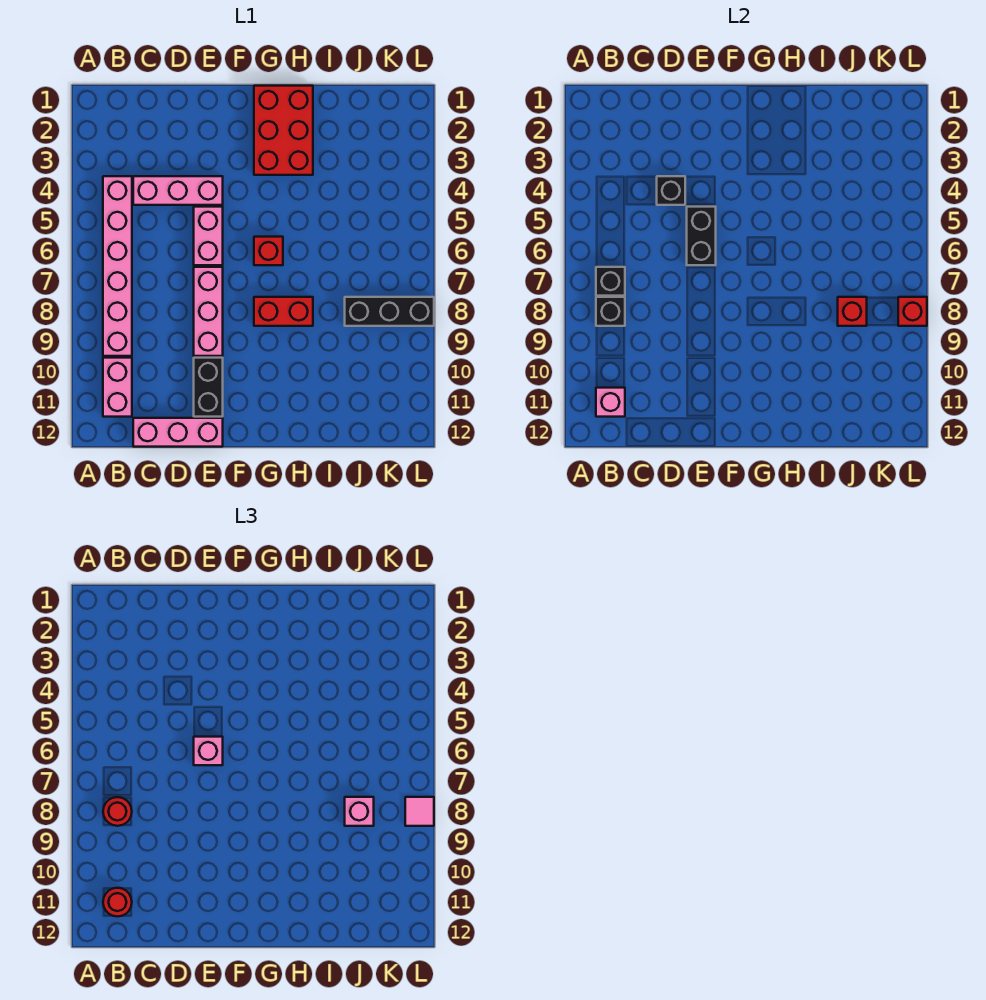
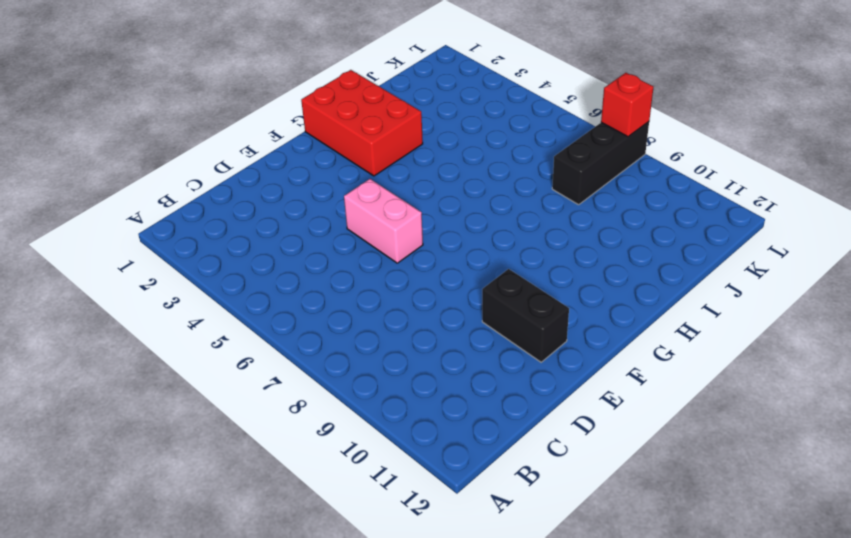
none -> pink 1x6 brick [103,176,132,356]
none -> pink 1x2 brick [103,358,132,417]
none -> pink 1x3 brick [133,176,223,205]

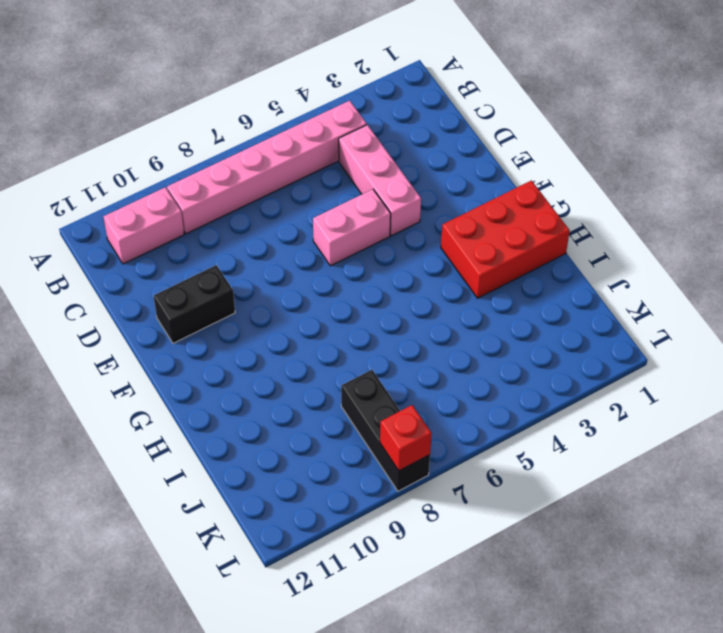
none -> pink 1x3 brick [133,418,223,447]
none -> pink 1x3 brick [194,267,223,356]
none -> red 1x1 brick [254,237,283,265]

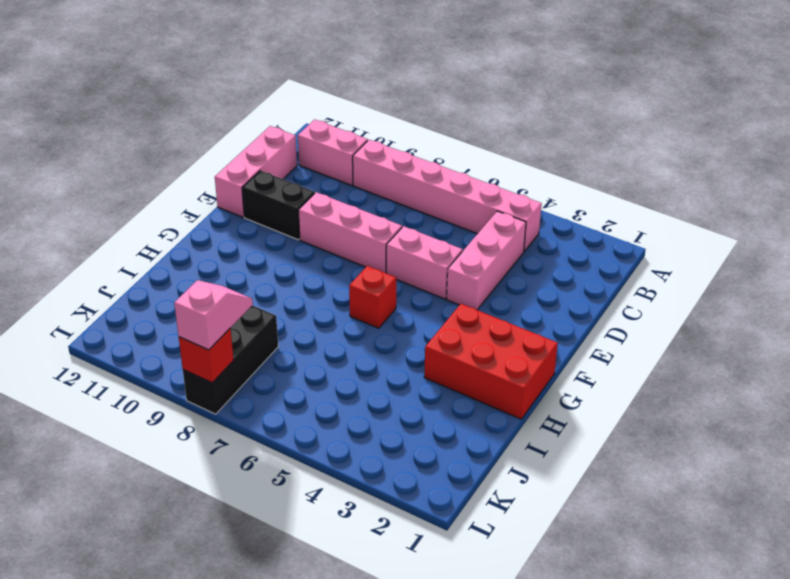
pink 1x2 slope [174,280,253,350] -> pink 1x1 tile [405,797,434,826]
none -> red 1x2 brick [254,297,313,326]
none -> black 1x1 brick [596,267,625,296]
none -> black 1x1 brick [596,297,625,326]

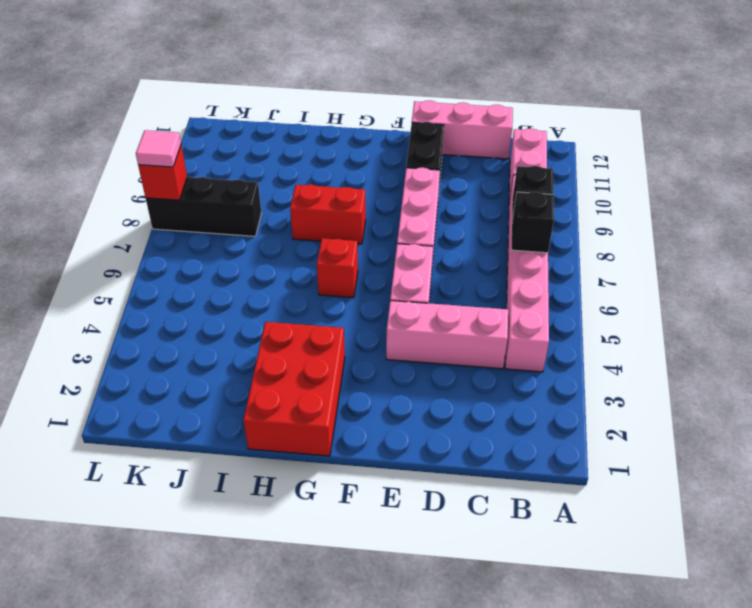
none -> pink 1x1 brick [596,388,625,417]
none -> black 1x1 brick [657,176,685,205]
none -> black 1x2 brick [687,207,716,265]

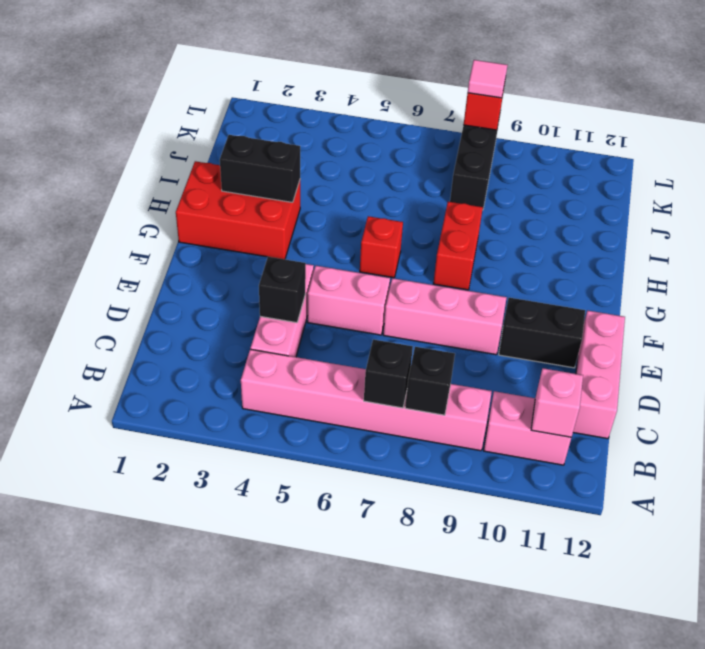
black 1x2 brick [220,135,300,202] -> black 1x2 brick moved to [687,207,716,265]
none -> red 1x1 brick [838,297,867,326]
none -> red 1x1 round brick [103,797,132,826]
none -> red 1x1 round brick [103,888,132,917]

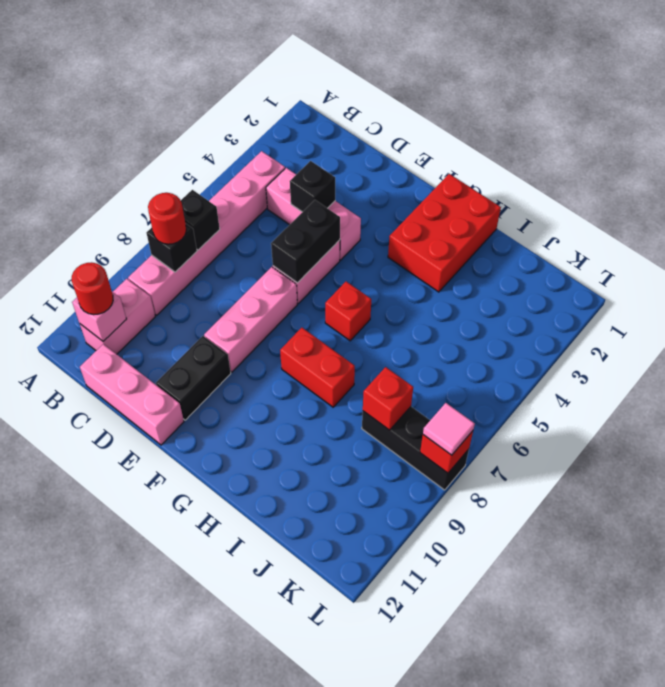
none -> pink 1x1 brick [194,737,223,765]
none -> pink 1x1 brick [345,797,374,826]

